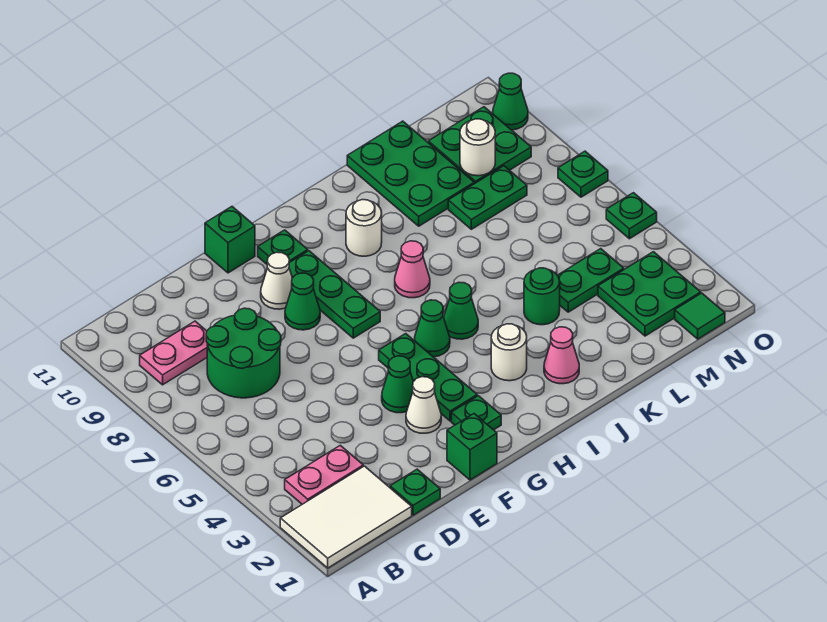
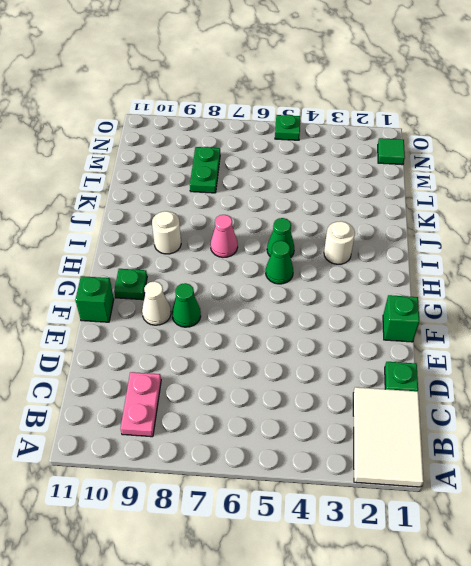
none -> pink 1x2 plate [285,445,363,504]
none -> green 2x2 round brick [206,308,281,398]
none -> white 1x1 cone [406,377,441,433]
none -> green 1x1 cone [382,356,413,413]

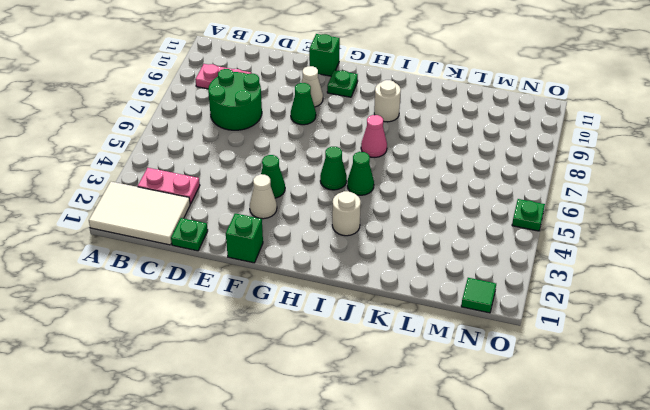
none -> green 1x1 plate [451,396,501,430]
none -> green 1x3 plate [379,334,477,421]
none -> green 1x3 plate [289,251,380,338]
none -> pink 1x1 cone [544,327,579,384]

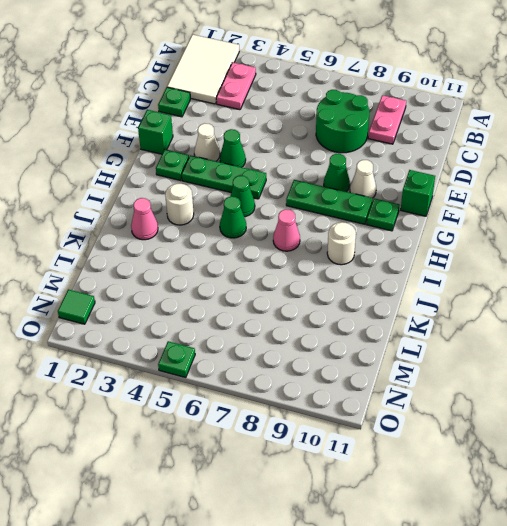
none -> green 1x1 round brick [524,268,560,325]
none -> green 2x3 plate [347,121,474,226]
none -> green 1x2 plate [557,249,624,312]
none -> green 1x2 plate [448,166,527,229]

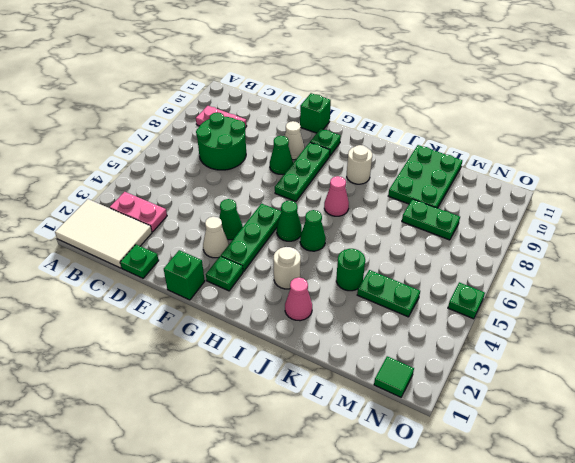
none -> green 2x2 plate [598,252,701,336]
none -> green 2x2 plate [428,107,531,184]
none -> green 1x1 plate [558,151,608,197]
none -> green 1x1 cone [493,73,528,130]

